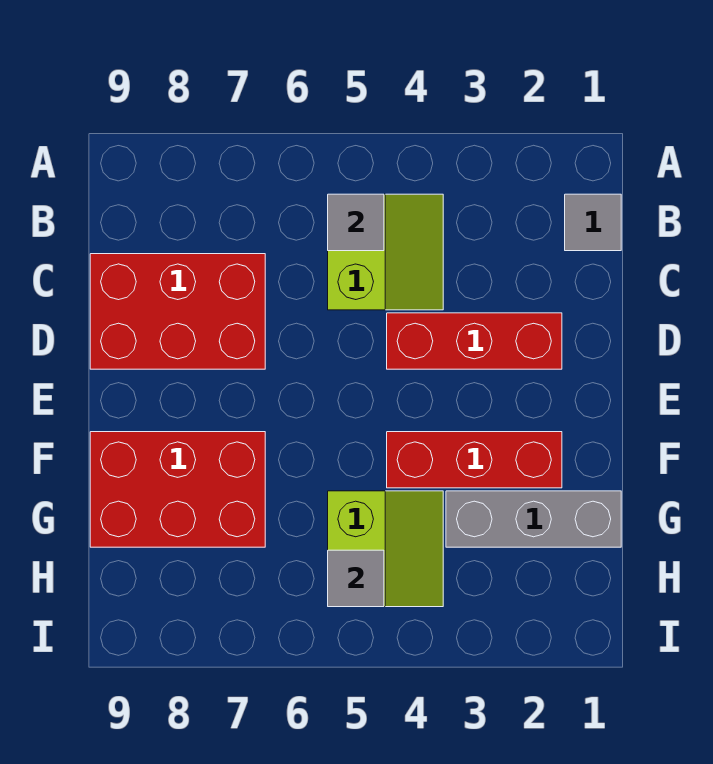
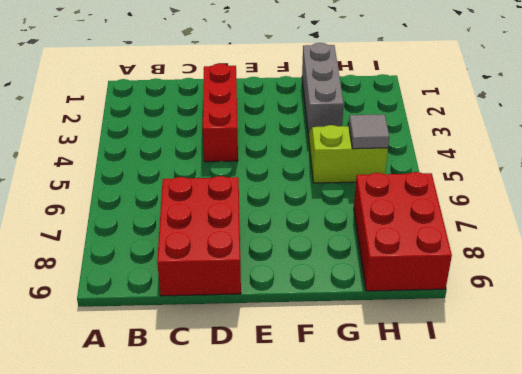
red 2x3 brick [354,172,452,291] -> red 2x3 brick moved to [90,432,265,547]
none -> grey 1x1 tile [565,194,621,251]
none -> lime 2x2 slope [328,194,443,310]

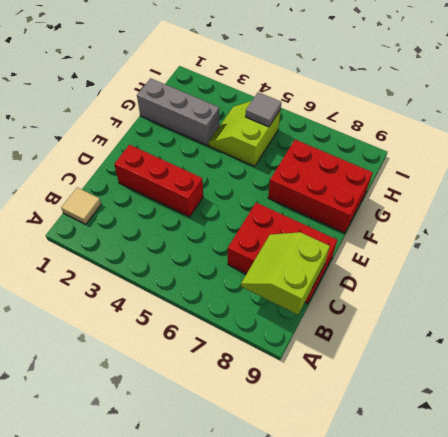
tan 1x1 tile [61,188,101,224] -> grey 1x1 tile [565,194,621,251]
lime 2x2 slope [241,232,330,315] -> lime 2x2 slope moved to [328,194,443,310]
none -> red 1x3 brick [387,432,562,488]
none -> grey 1x1 tile [328,194,384,251]

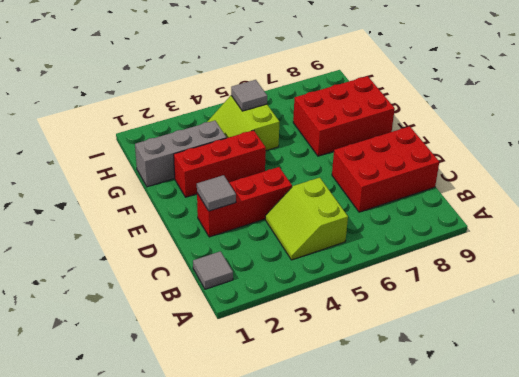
grey 1x1 tile [197,175,236,211] -> grey 1x1 tile moved to [328,194,384,251]

